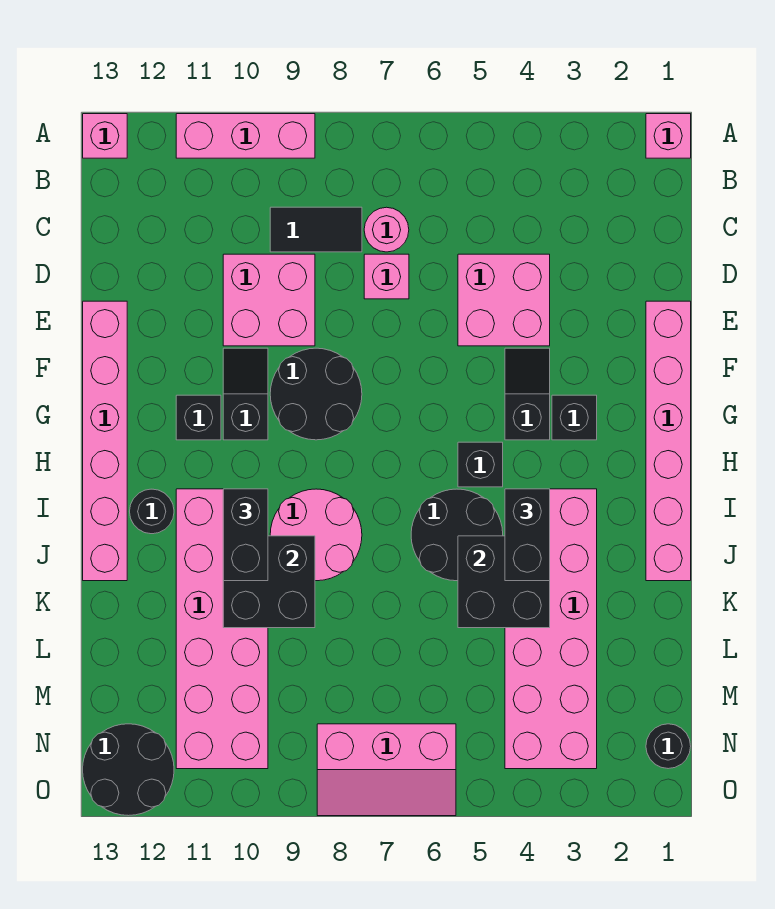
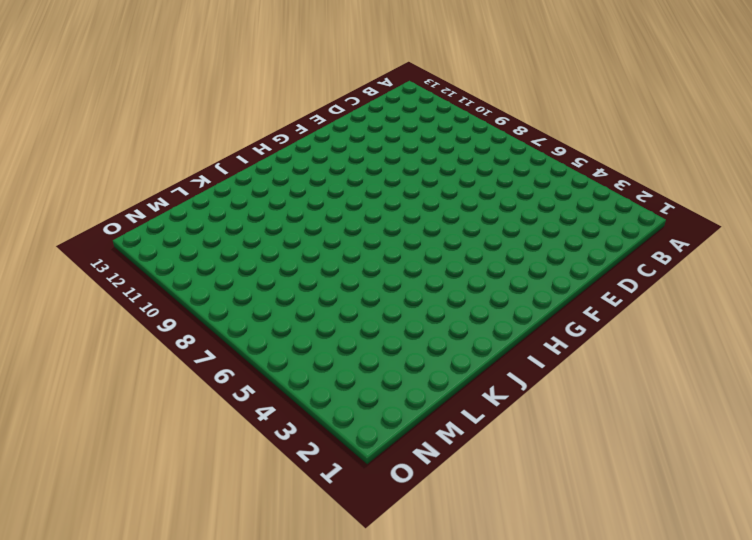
none -> pink 1x1 brick [646,114,691,158]
none -> pink 1x3 brick [176,114,315,158]
none -> pink 1x1 brick [83,114,127,158]

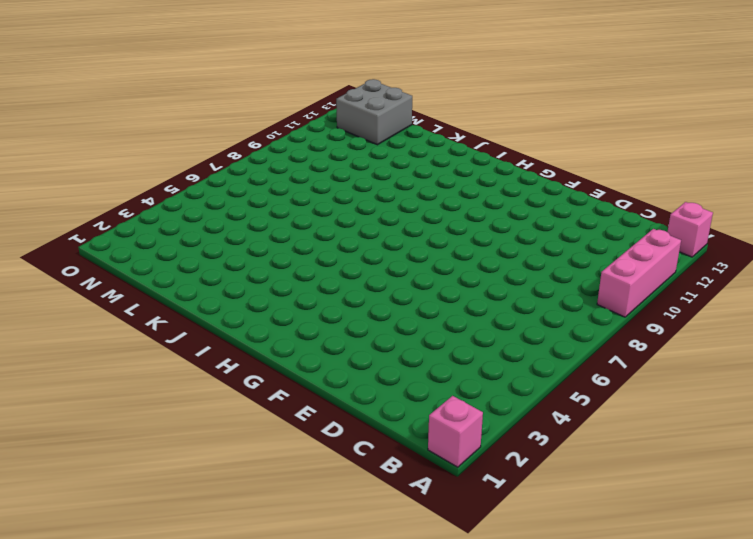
grey 2x2 brick [336,79,412,145] -> black 2x2 round brick [83,724,174,816]
none -> pink 1x1 round brick [364,207,409,252]
none -> black 1x2 tile [270,207,362,252]
none -> pink 2x2 brick [458,254,550,346]

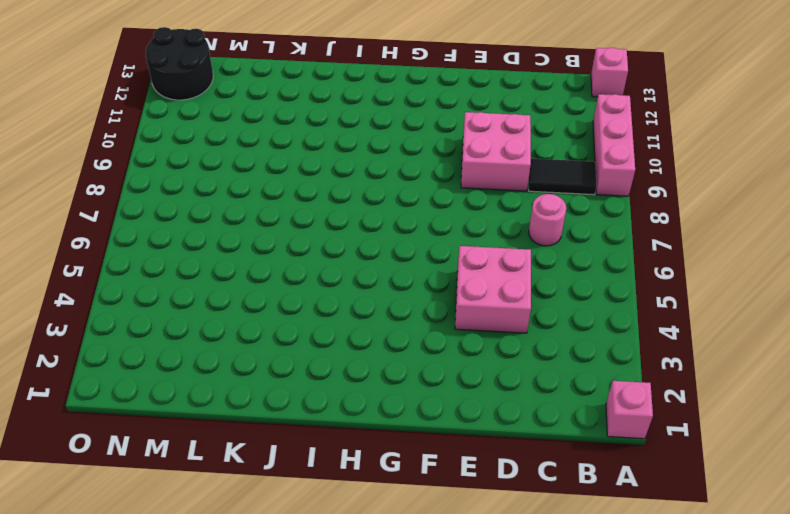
black 1x2 tile [529,158,597,195] -> black 1x2 tile turned to [270,207,362,252]
none -> pink 1x1 brick [364,254,409,299]
none -> pink 1x6 brick [646,301,691,581]
none -> pink 1x6 brick [83,301,127,581]

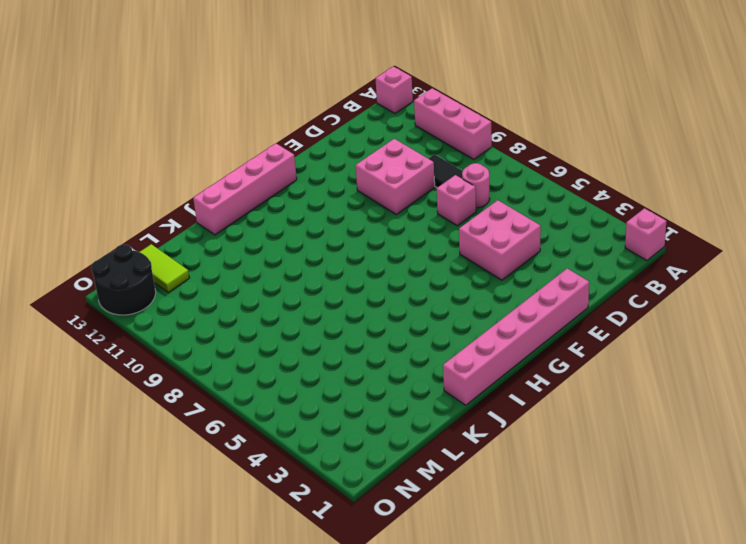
pink 1x4 brick [193,144,297,235] -> pink 1x6 brick [83,301,127,581]
lime 1x2 tile [140,244,189,292] -> none
none -> black 1x2 slope [505,348,550,440]
none -> black 2x2 round brick [270,348,362,440]
none -> black 1x2 slope [223,348,268,440]

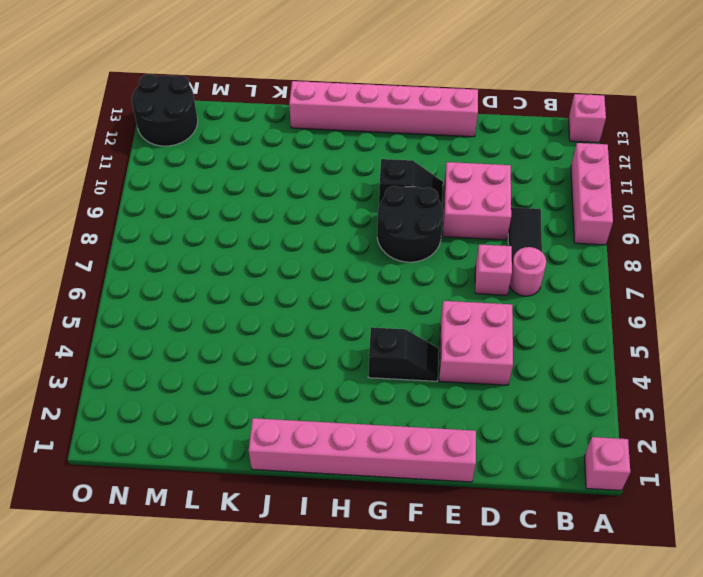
none -> black 1x1 brick [552,395,597,440]
none -> black 1x1 brick [176,395,221,440]
none -> black 1x1 brick [458,442,503,487]

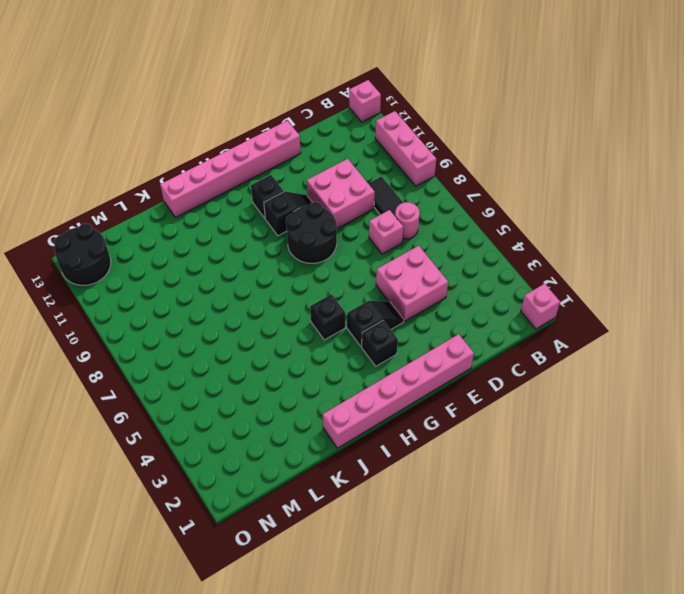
none -> pink 2x6 brick [505,489,597,769]
none -> black 2x2 round brick [411,489,503,581]
none -> pink 2x2 round brick [270,489,362,581]

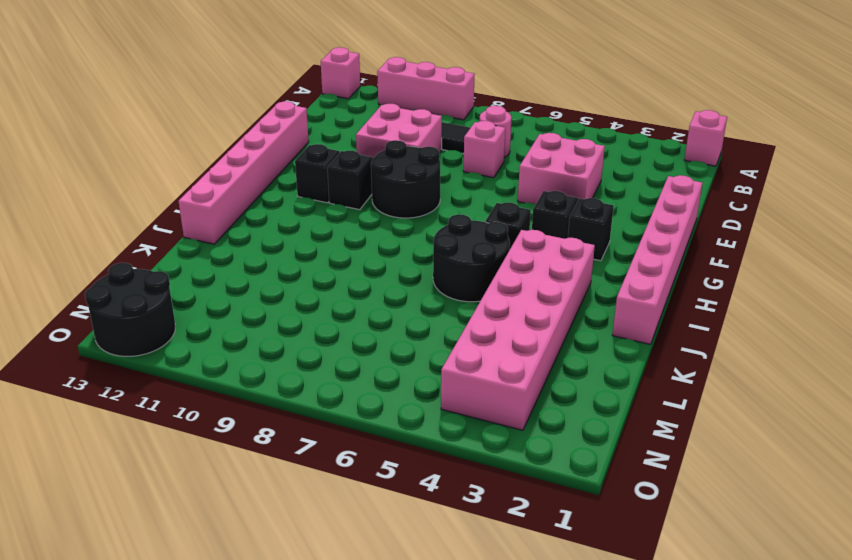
none -> pink 2x2 round brick [270,489,362,581]
none -> pink 2x6 brick [176,489,268,769]
none -> black 1x1 round brick [130,489,174,534]

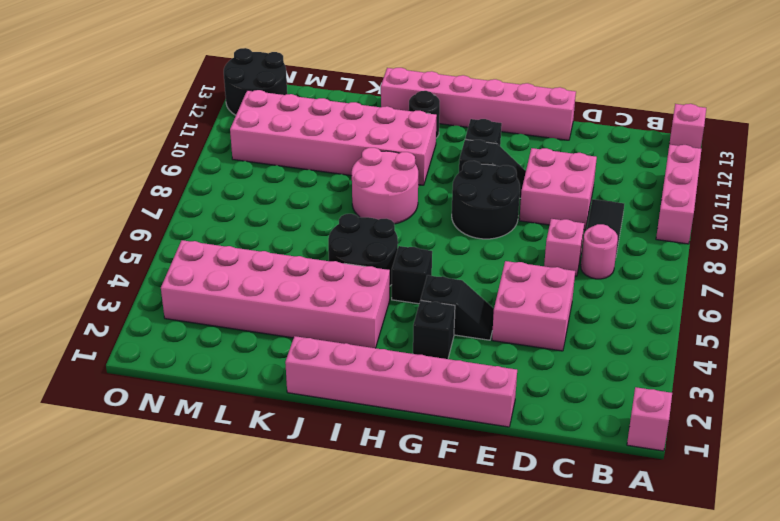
none -> black 1x1 round brick [646,724,691,769]
none -> pink 2x3 slope [317,724,456,816]
none -> black 2x2 brick [458,536,550,628]

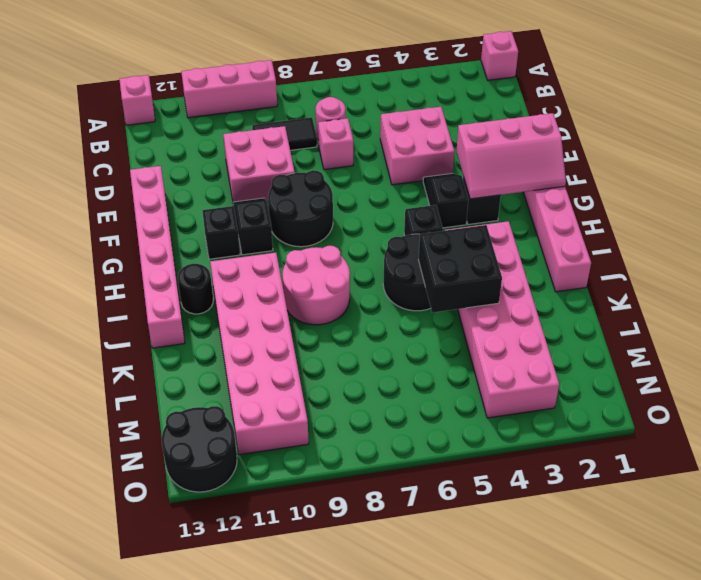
pink 2x3 slope [456,113,566,199] -> pink 2x3 slope moved to [317,724,456,816]
none -> black 1x1 round brick [646,724,691,769]
none -> black 2x2 brick [223,536,315,628]
none -> black 1x2 brick [505,489,550,581]

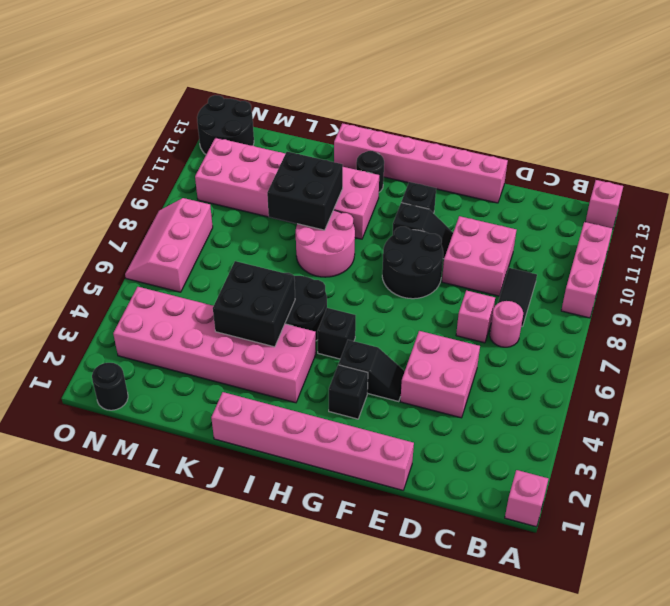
none -> black 1x2 brick [505,489,550,581]
none -> black 1x2 brick [223,489,268,581]

